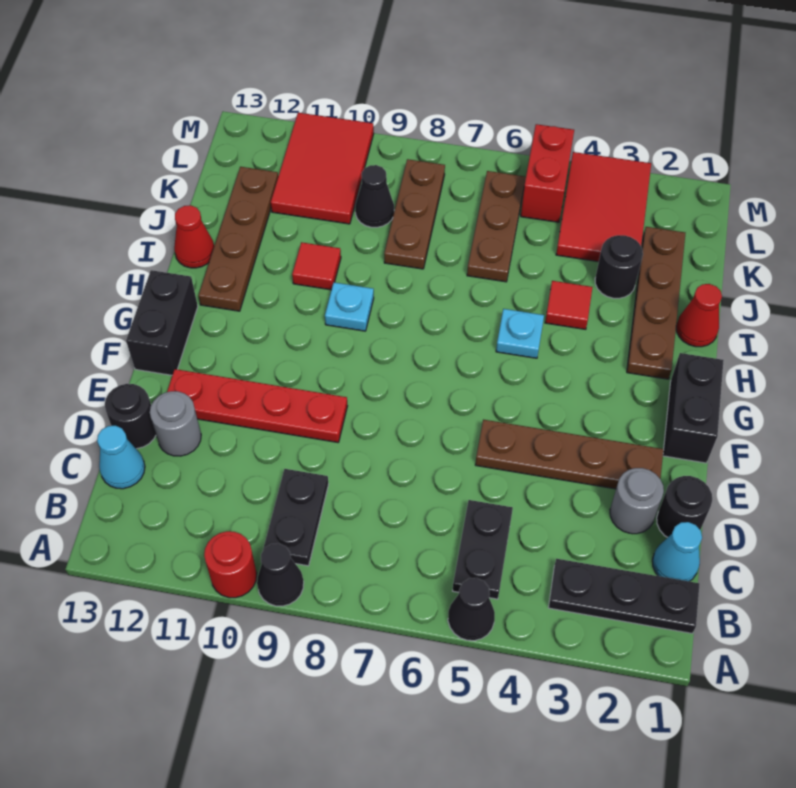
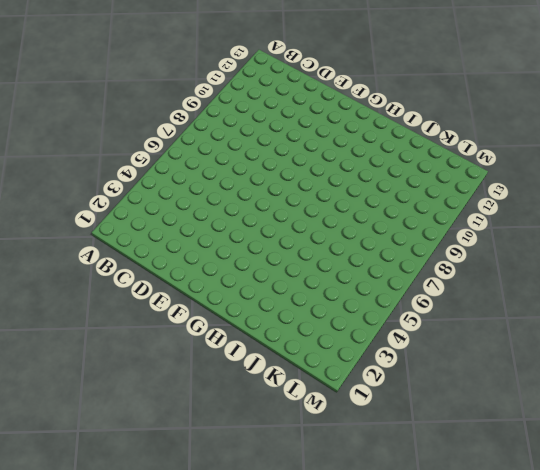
none -> black 1x1 cone [448,578,495,641]
none -> black 1x1 cone [257,543,304,606]
none -> red 1x1 round brick [204,531,257,598]
none -> black 1x3 plate [549,559,700,633]

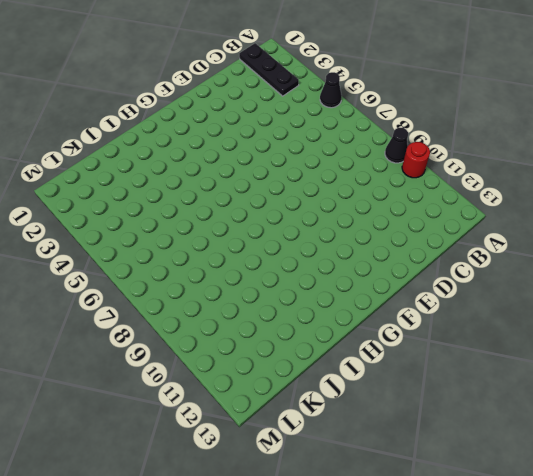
none -> black 1x2 plate [453,500,513,599]
none -> black 1x2 plate [263,469,328,566]
none -> cyan 1x1 cone [652,522,702,581]
none -> cyan 1x1 cone [97,426,145,489]

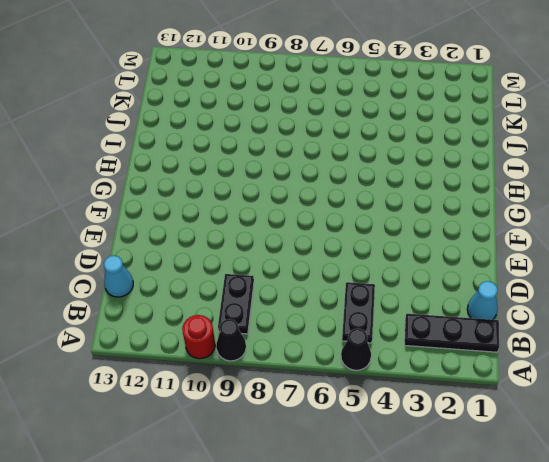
none -> black 1x1 round brick [657,476,712,537]
none -> grey 1x1 round brick [610,468,664,534]
none -> grey 1x1 round brick [150,391,201,456]
none -> black 1x1 round brick [105,384,156,449]

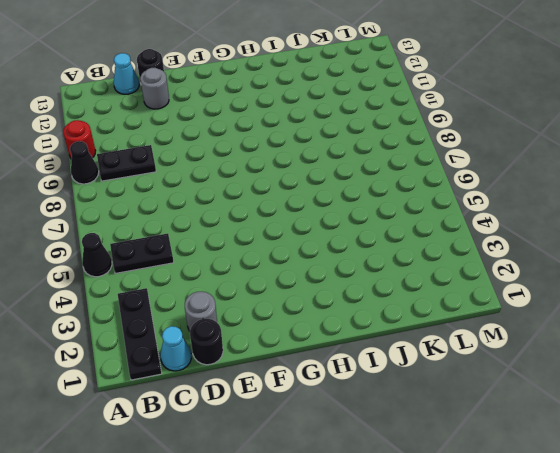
none -> brown 1x4 plate [475,420,664,489]
none -> red 1x4 plate [167,369,347,442]
none -> black 1x2 brick [663,353,724,463]
none -> black 1x2 brick [126,270,198,375]

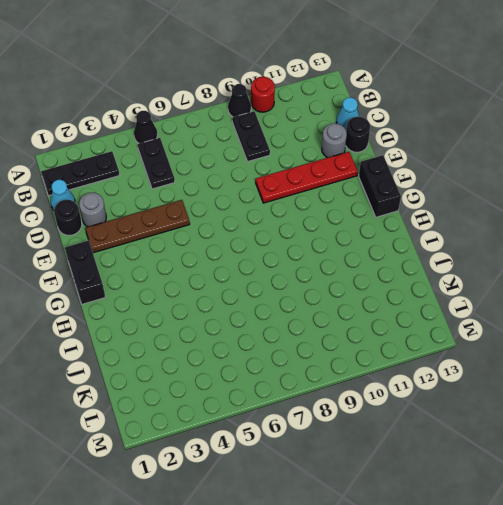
none -> brown 1x4 plate [627,227,685,379]
none -> cyan 1x1 plate [496,309,544,358]
none -> cyan 1x1 plate [325,282,374,331]
none -> brown 1x4 plate [198,167,278,311]

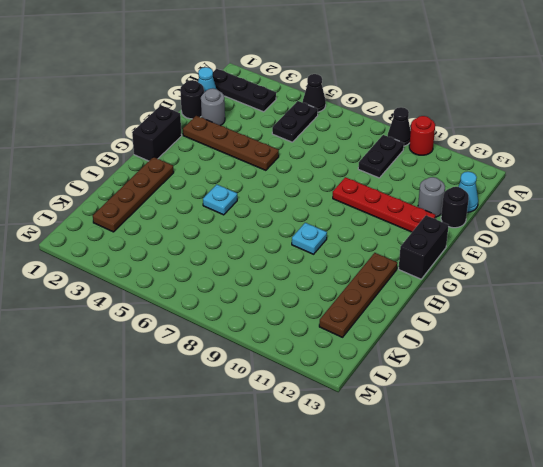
none -> red 1x1 cone [676,284,722,347]
none -> red 1x1 tile [545,281,592,329]
none -> red 1x1 tile [292,242,341,290]
none -> red 1x1 cone [174,205,214,268]

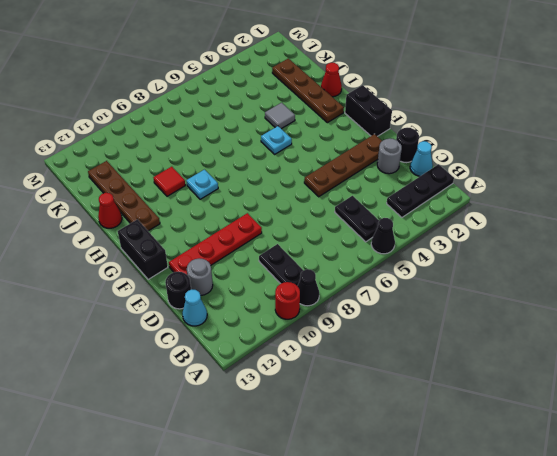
grey 1x1 tile [265,103,295,129] -> red 1x1 tile [545,281,592,329]
none -> black 1x1 round brick [595,235,643,298]
none -> brown 1x3 plate [467,171,525,282]
none -> brown 1x3 plate [384,159,445,269]
none -> red 2x3 tile [556,152,651,262]

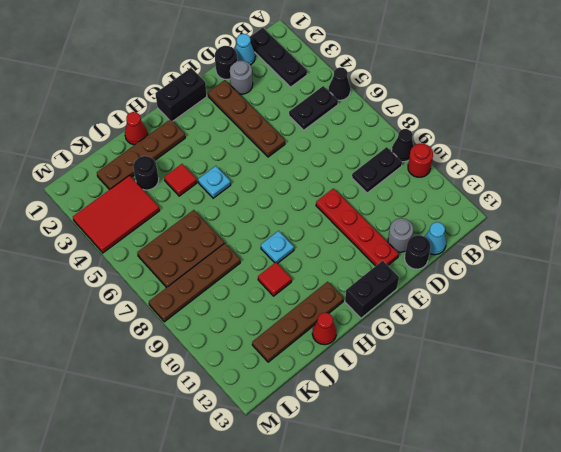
brown 2x3 plate [137,210,224,288] -> brown 1x3 plate [467,171,525,282]
brown 1x4 plate [149,243,240,322] -> brown 1x3 plate [384,159,445,269]
none -> black 1x1 cone [355,165,394,227]
none -> red 2x3 tile [271,113,374,224]
none -> red 1x2 brick [521,124,574,222]

